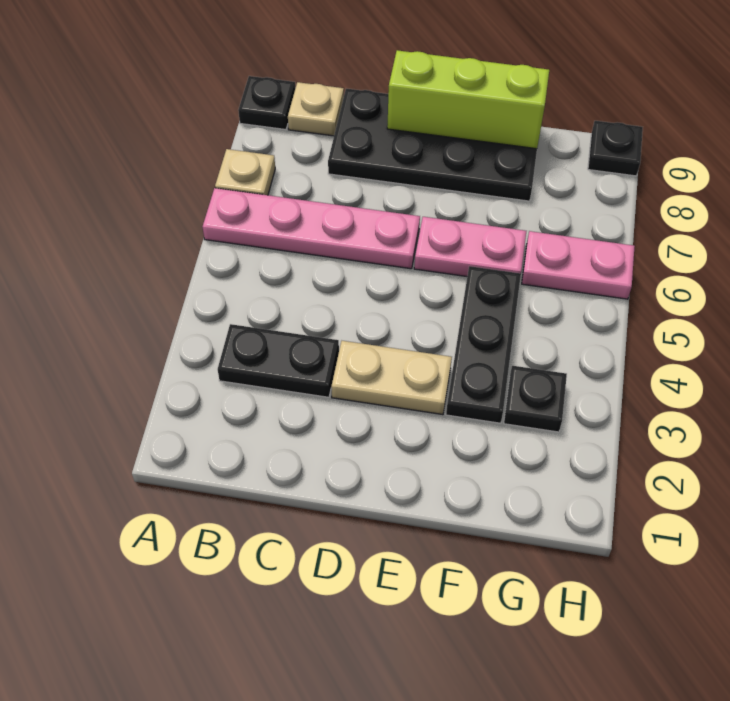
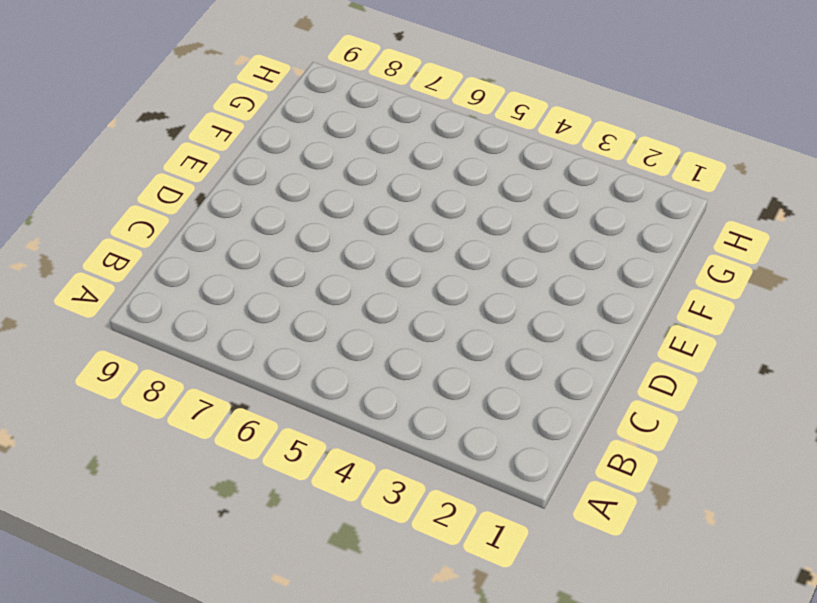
none -> pink 1x4 plate [203,188,420,269]
none -> tan 1x1 plate [215,149,275,195]
none -> black 1x1 plate [238,76,295,130]

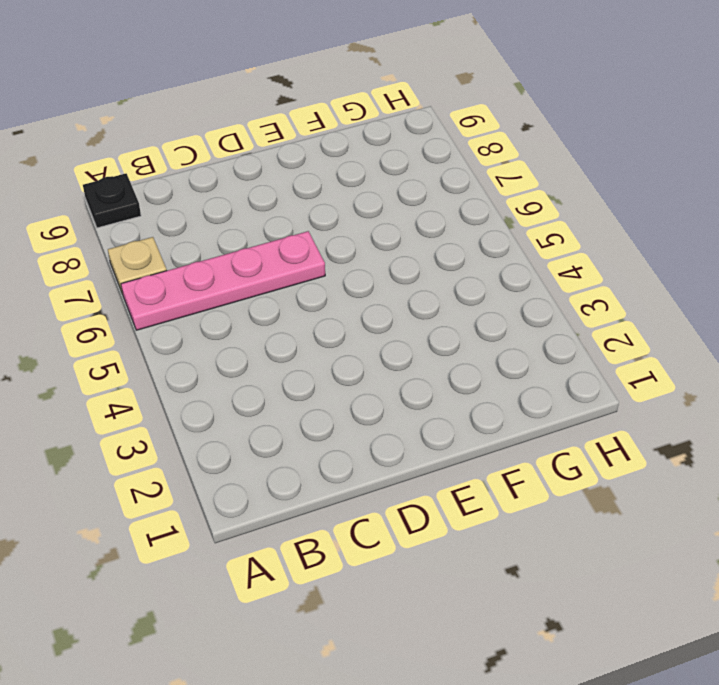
none -> black 1x2 plate [218,324,339,397]
none -> tan 1x1 plate [288,82,344,136]
none -> black 2x4 plate [328,89,537,201]

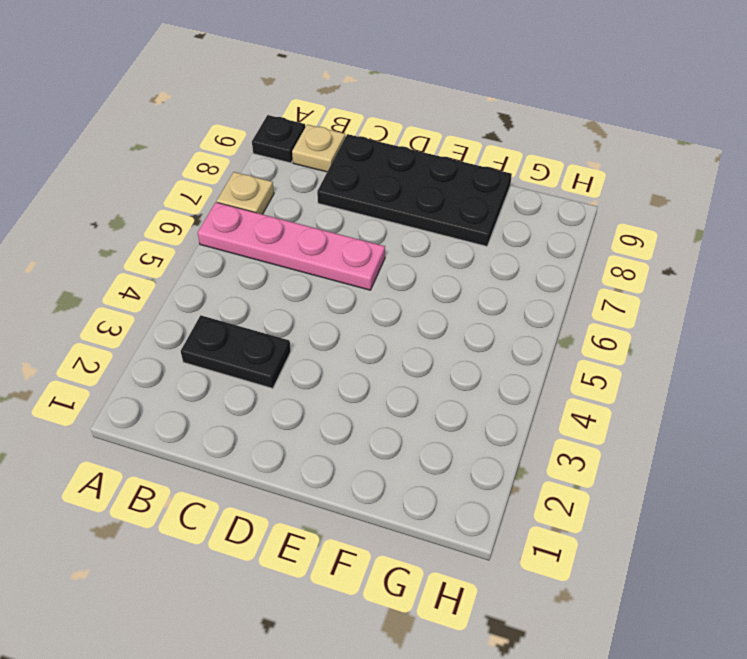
none -> tan 1x2 plate [331,341,452,415]
none -> pink 1x2 plate [414,217,526,277]
none -> black 1x3 plate [446,266,521,423]

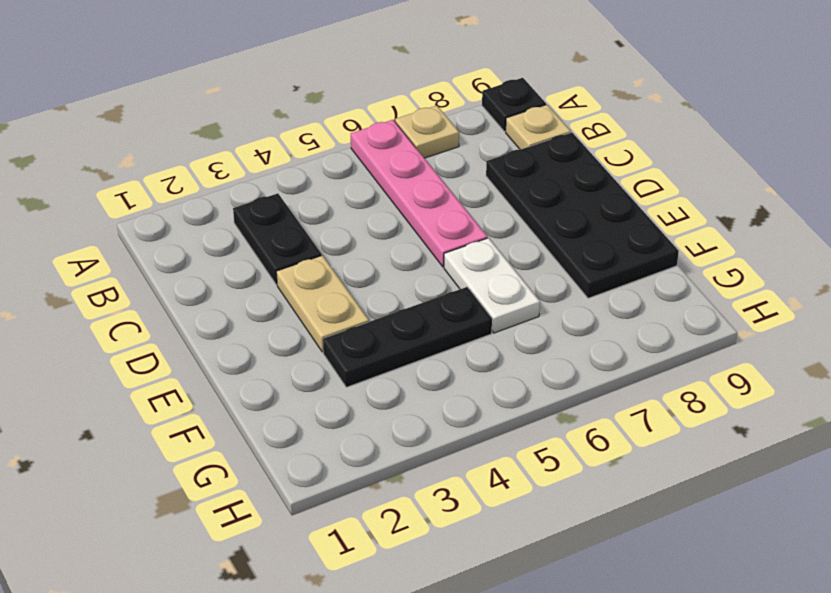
white 1x2 plate [444,238,540,333] -> pink 1x2 plate [414,217,526,277]
none -> black 1x1 plate [504,366,567,432]
none -> pink 1x2 plate [522,231,635,299]
none -> black 1x1 plate [588,121,643,176]

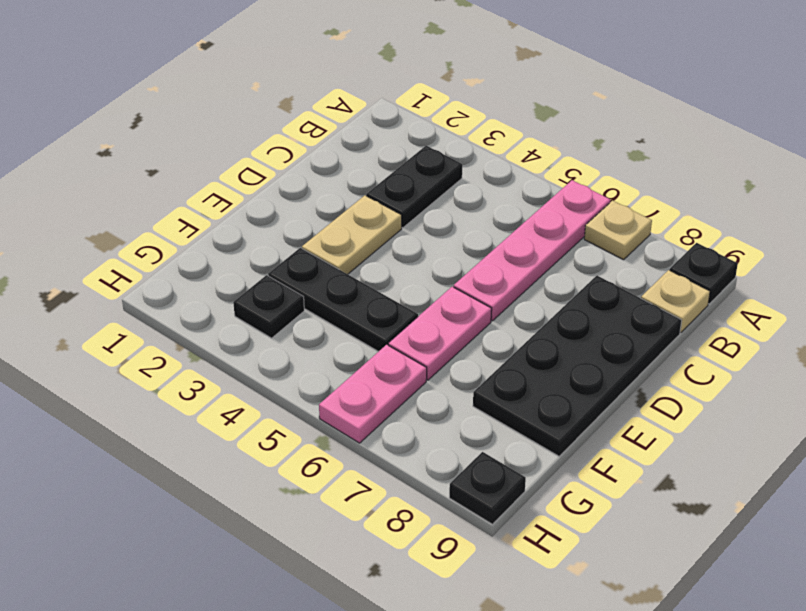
none -> lime 1x3 brick [387,50,549,149]

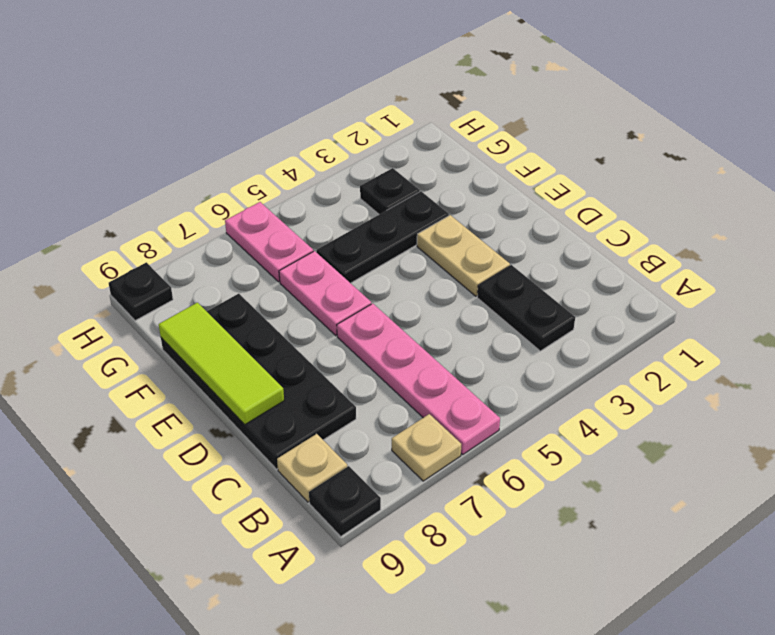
lime 1x3 tile [159,303,284,424] -> lime 1x3 brick [387,50,549,149]

